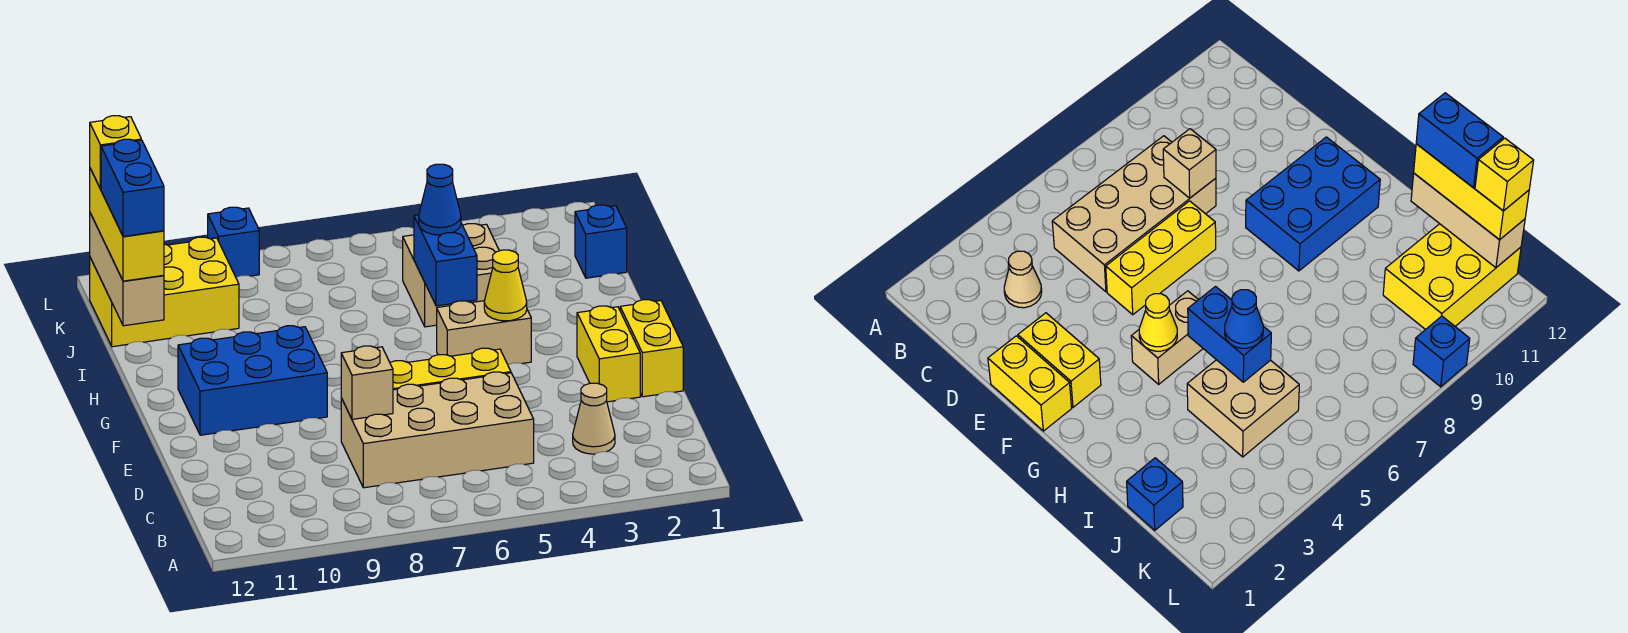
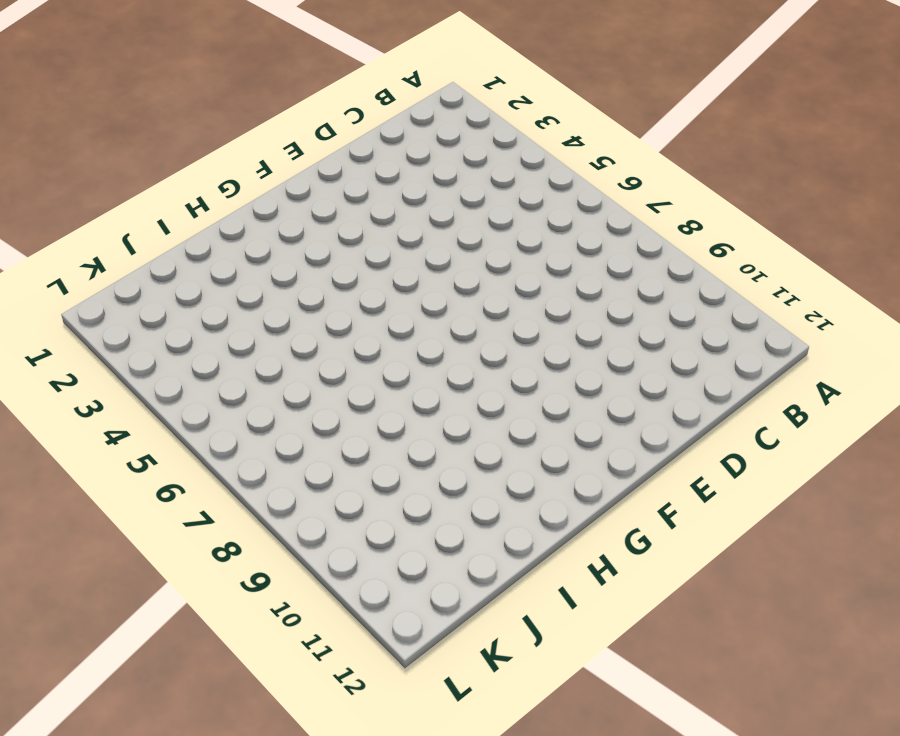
none -> tan 1x1 cone [573,383,615,454]
none -> tan 2x4 brick [341,372,534,488]
none -> yellow 1x2 brick [620,300,683,397]

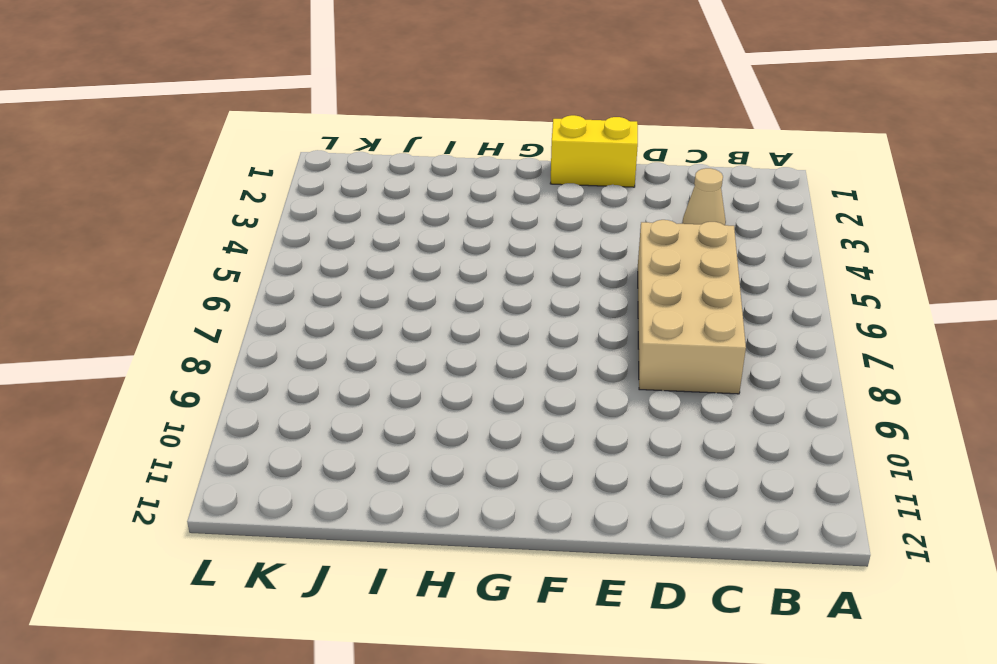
none -> yellow 1x2 brick [577,306,640,402]
none -> yellow 1x3 brick [390,348,511,390]
none -> blue 2x3 brick [178,326,327,435]

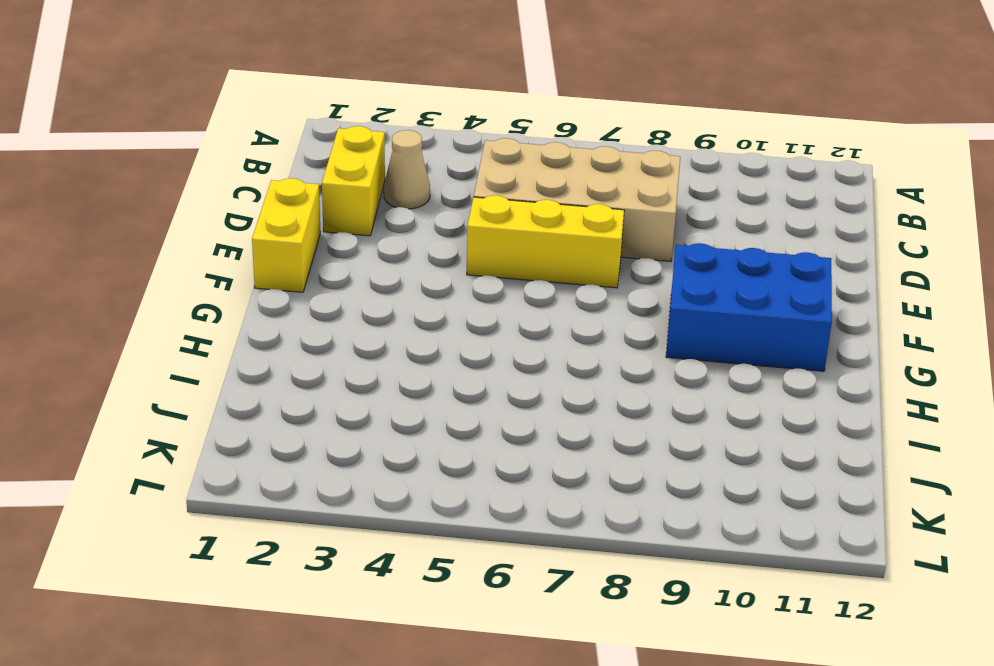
yellow 1x2 brick [322,126,385,236] -> yellow 1x2 brick moved to [577,306,640,402]
none -> tan 1x2 brick [437,301,531,365]
none -> tan 2x2 brick [403,224,499,327]
none -> blue 1x1 brick [575,205,627,278]

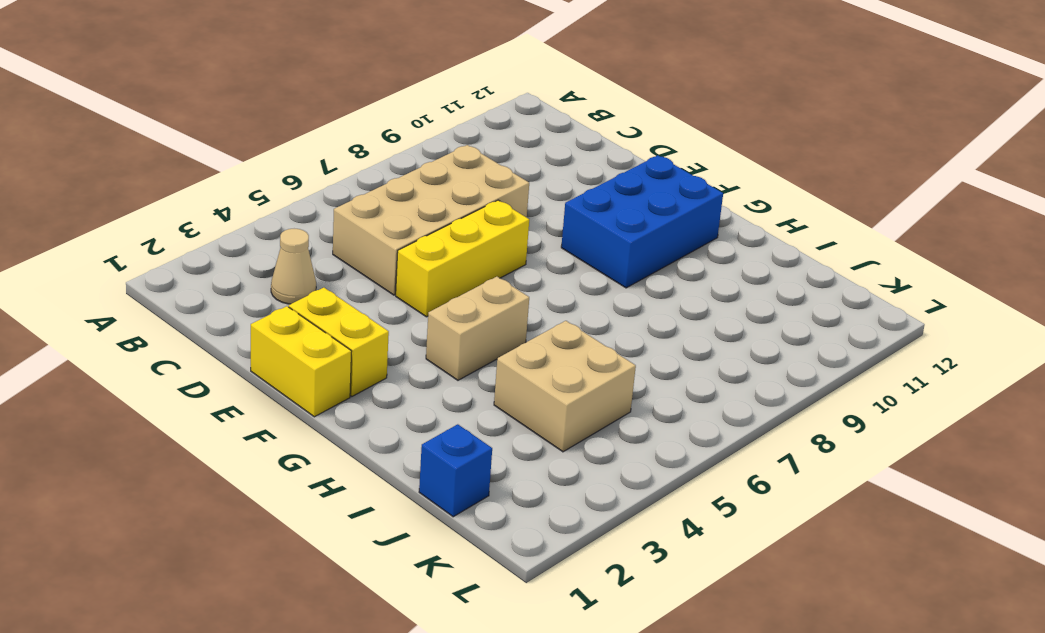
none -> yellow 2x3 brick [90,237,239,347]
none -> blue 1x1 brick [208,207,259,277]
none -> tan 1x1 brick [341,346,393,419]

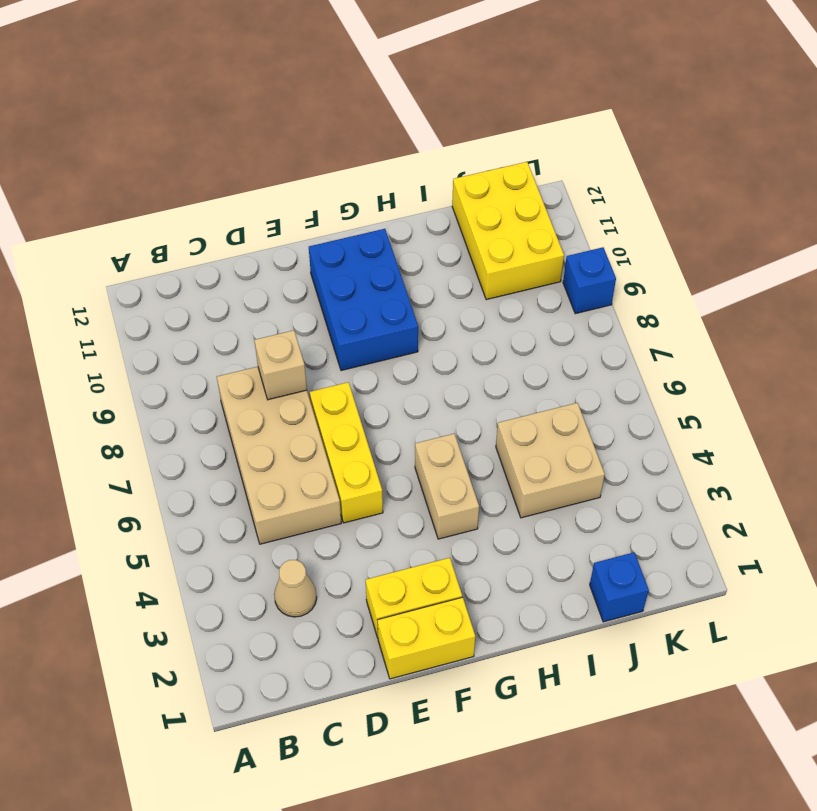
none -> yellow 1x1 cone [484,250,527,321]
none -> blue 1x2 brick [414,215,477,306]
none -> tan 1x3 brick [90,213,164,326]

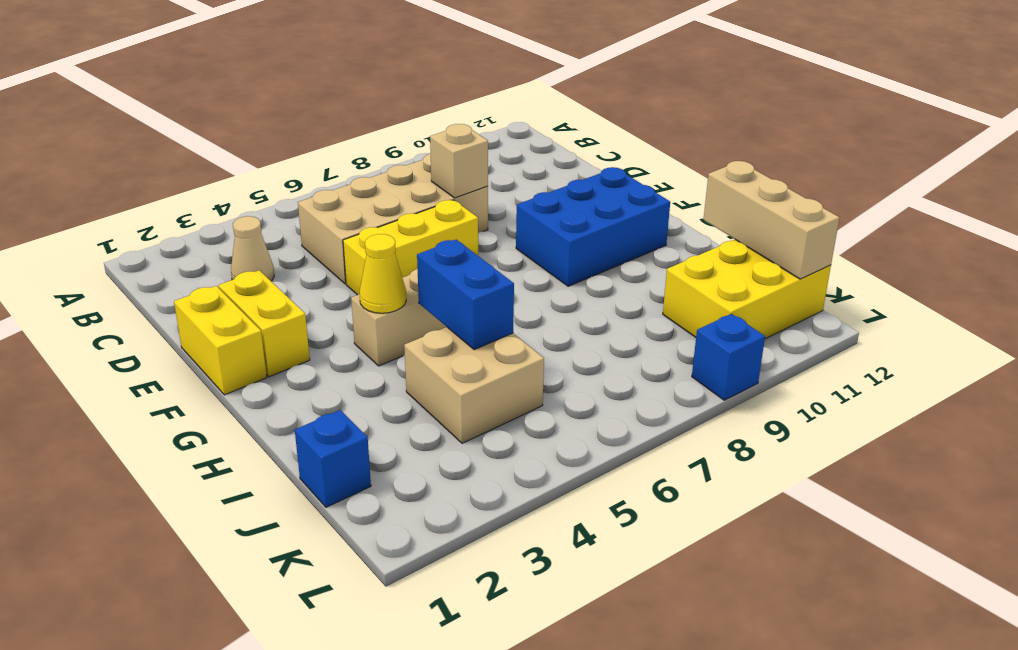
none -> blue 1x1 cone [419,164,461,235]
none -> yellow 1x3 brick [90,169,164,281]
none -> blue 1x2 brick [101,139,164,237]

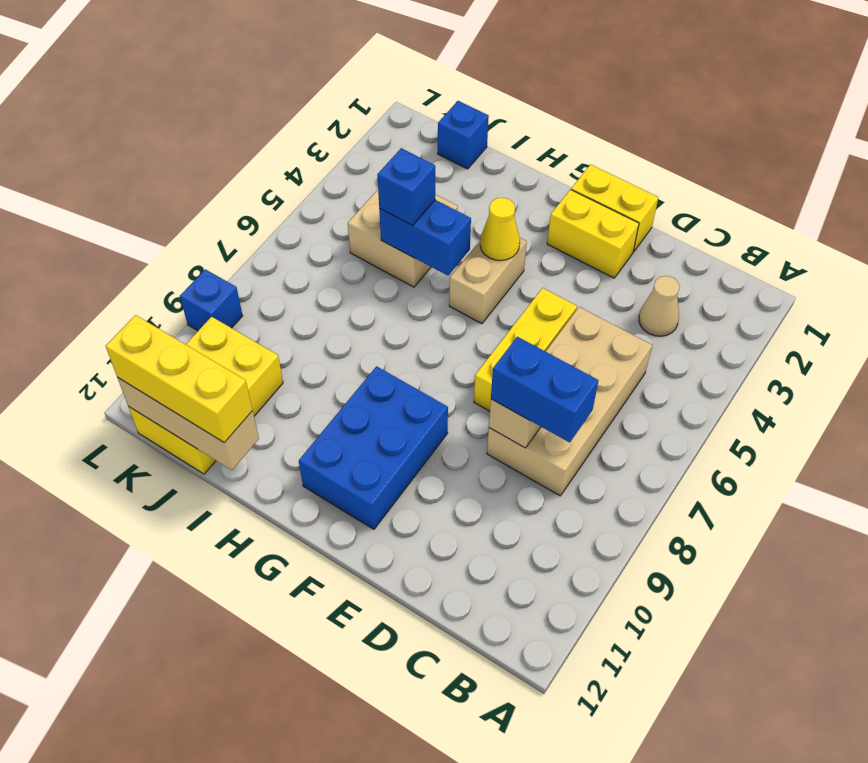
blue 1x2 brick [491,337,598,443] -> blue 1x2 brick moved to [101,139,164,237]
blue 1x1 brick [377,148,435,225] -> blue 1x1 cone [419,164,461,235]
none -> yellow 1x1 brick [90,116,141,189]

